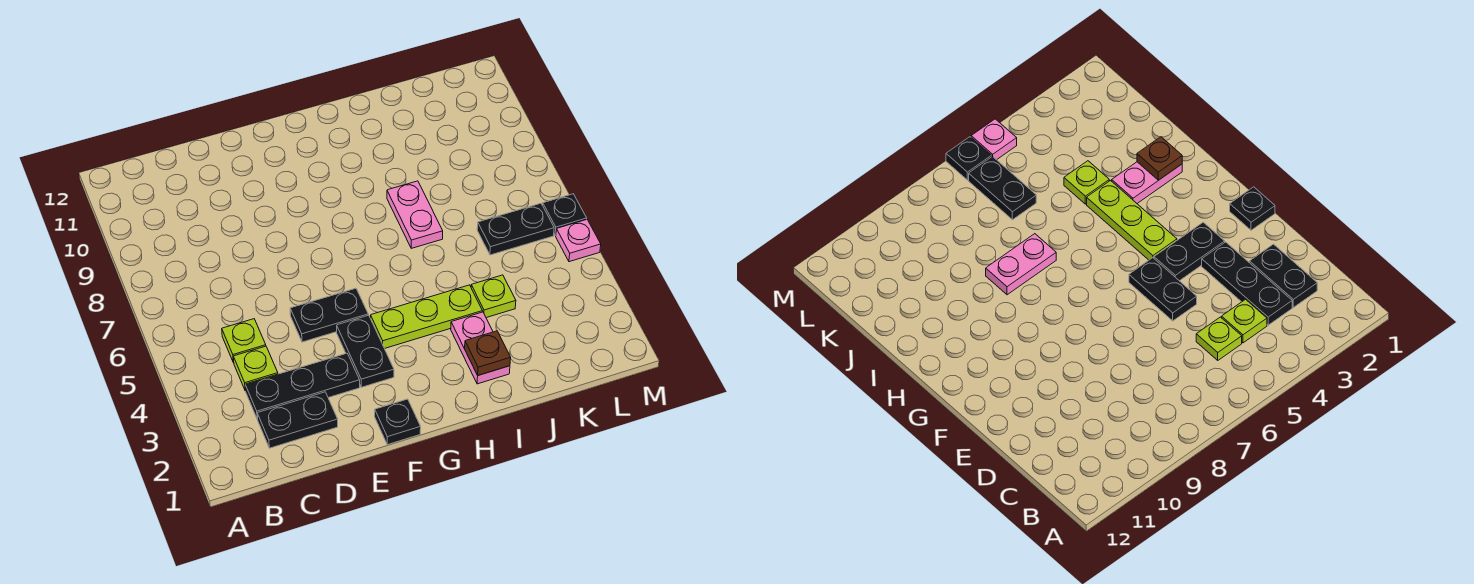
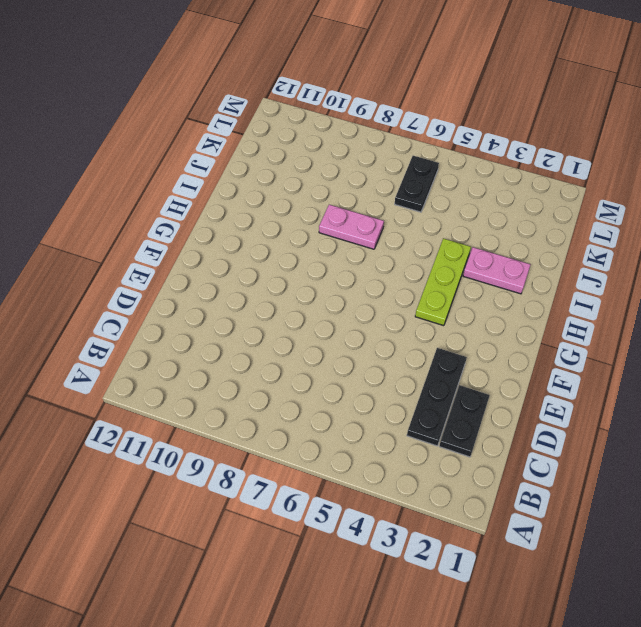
none -> lime 1x1 plate [233,346,278,391]
none -> lime 1x1 plate [222,319,266,363]
none -> black 1x2 plate [290,288,368,342]

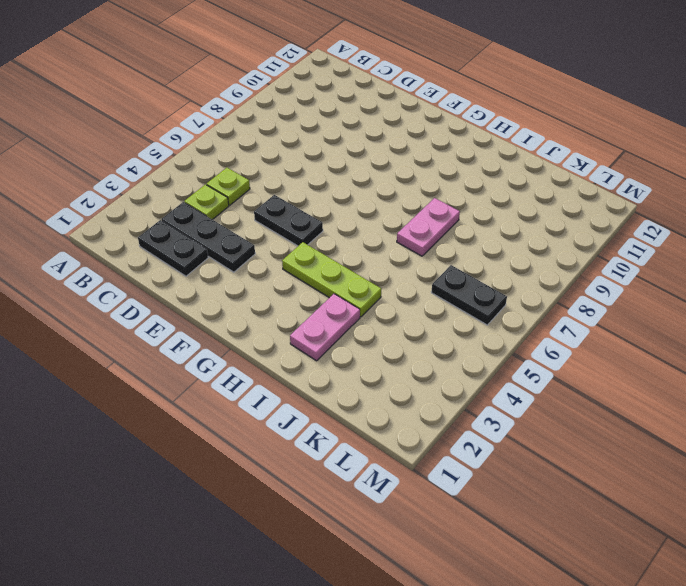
none -> black 1x1 plate [375,399,421,445]
none -> black 1x2 plate [337,315,394,387]
none -> lime 1x1 plate [471,275,516,318]

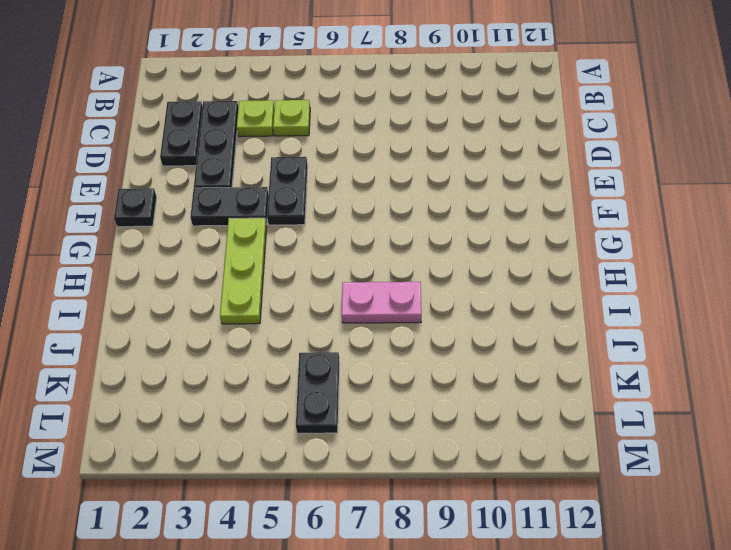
none -> pink 1x2 plate [451,312,510,384]
none -> lime 1x1 plate [471,275,516,318]
none -> pink 1x1 plate [556,220,601,262]

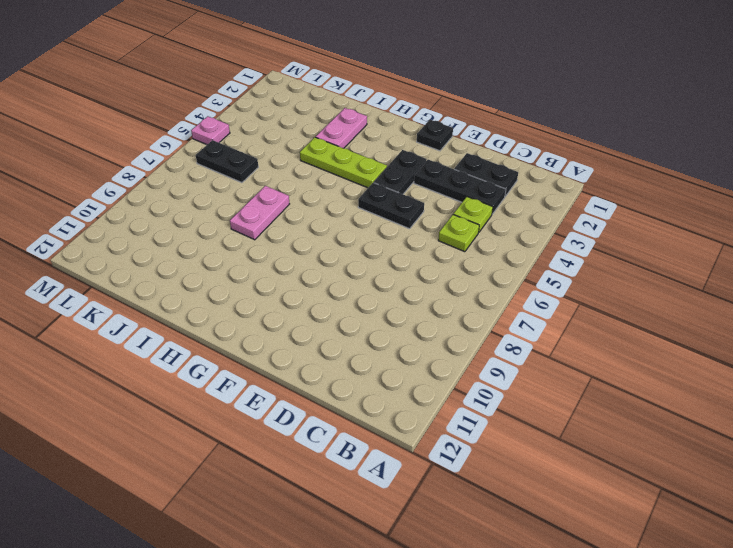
none -> lime 1x1 plate [471,275,516,318]
none -> black 1x1 plate [543,194,587,236]
none -> brown 1x1 plate [465,331,511,375]

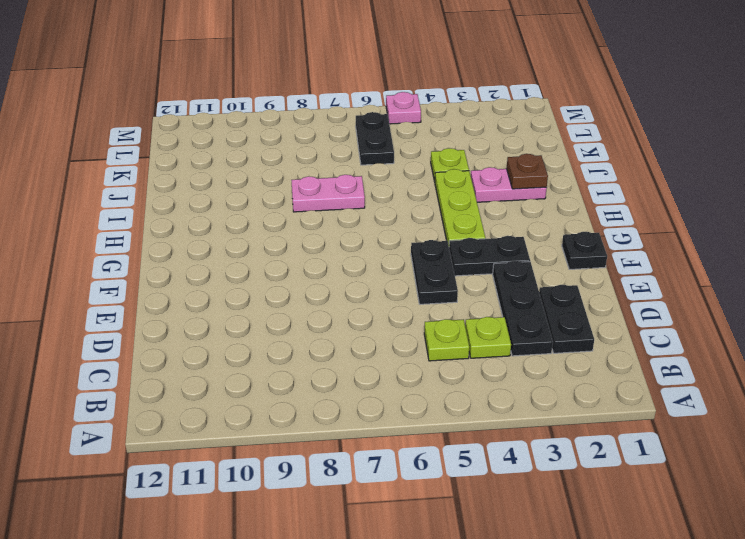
none -> black 1x1 plate [543,194,587,236]

